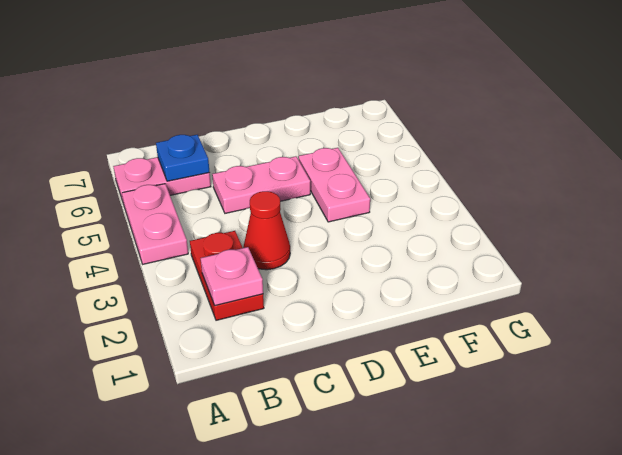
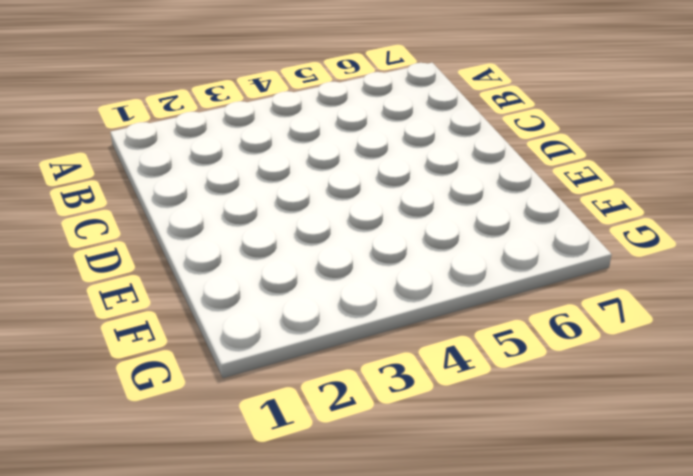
none -> pink 1x2 plate [122,184,188,264]
none -> pink 1x2 plate [113,157,211,201]

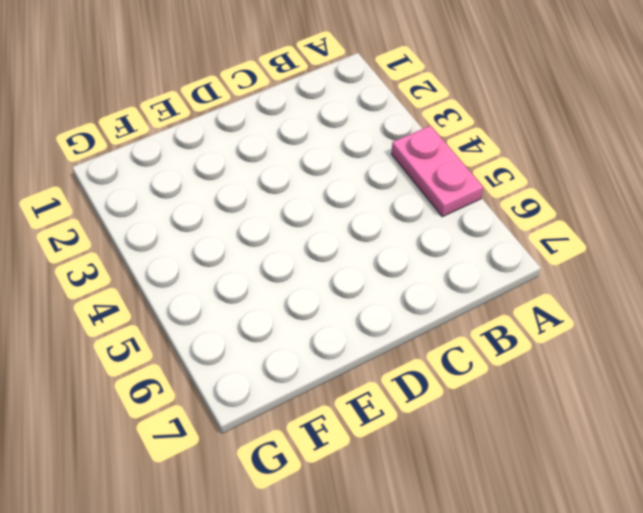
none -> pink 1x2 plate [113,157,211,201]
none -> red 1x2 plate [190,231,264,320]

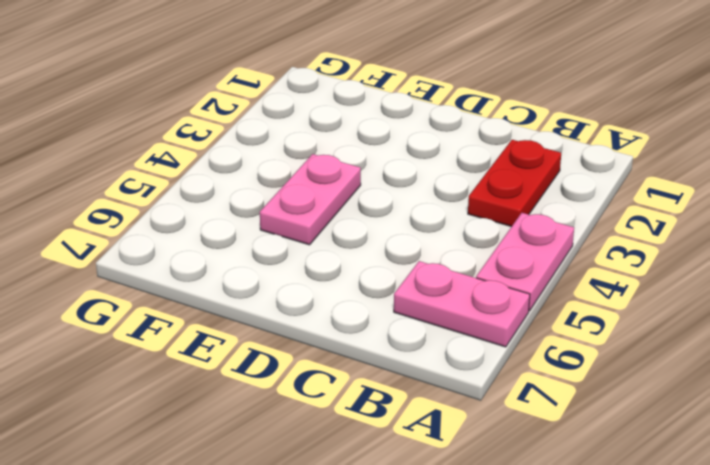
none -> red 1x1 cone [243,191,290,270]
none -> pink 1x2 plate [212,156,310,213]

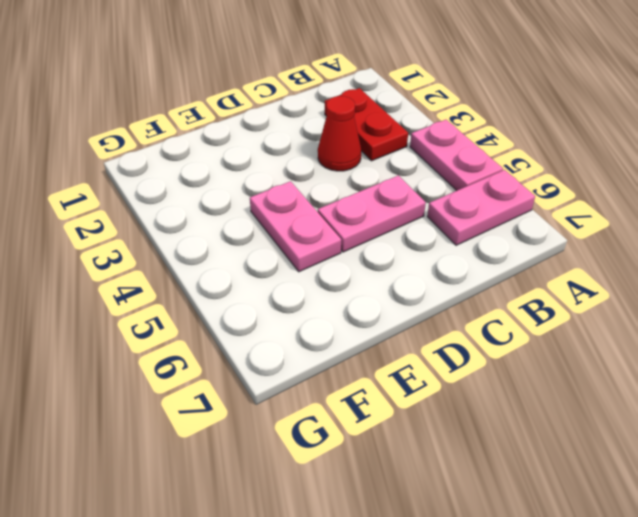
none -> pink 1x1 plate [201,247,263,306]
none -> blue 1x1 plate [156,135,210,181]

